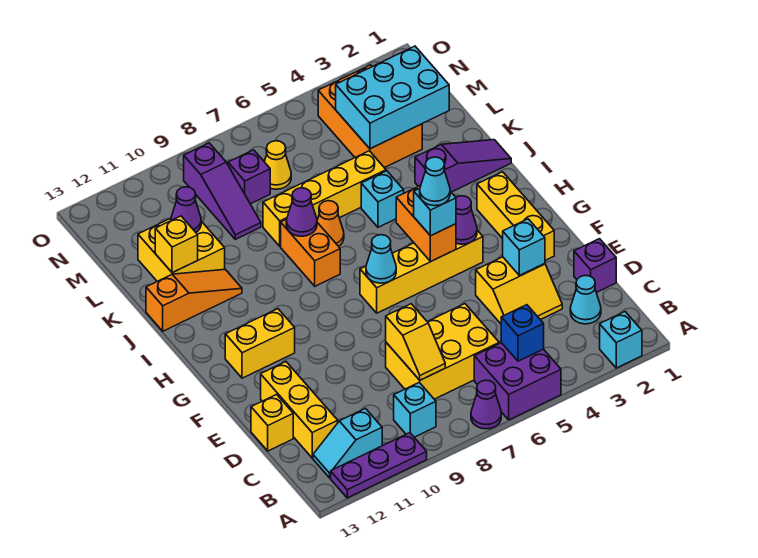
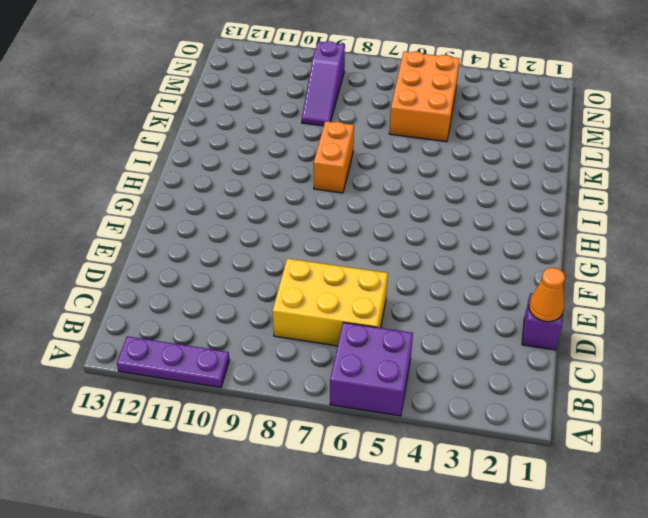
orange 1x1 cone [529,268,565,322] -> orange 1x1 cone moved to [317,201,344,246]
orange 2x3 brick [389,51,460,142] -> orange 2x3 brick moved to [318,65,422,168]
none -> cyan 1x1 brick [600,312,642,368]
none -> purple 1x1 cone [471,380,501,429]
none -> cyan 1x1 brick [394,382,436,437]
none -> cyan 1x2 slope [313,408,382,478]

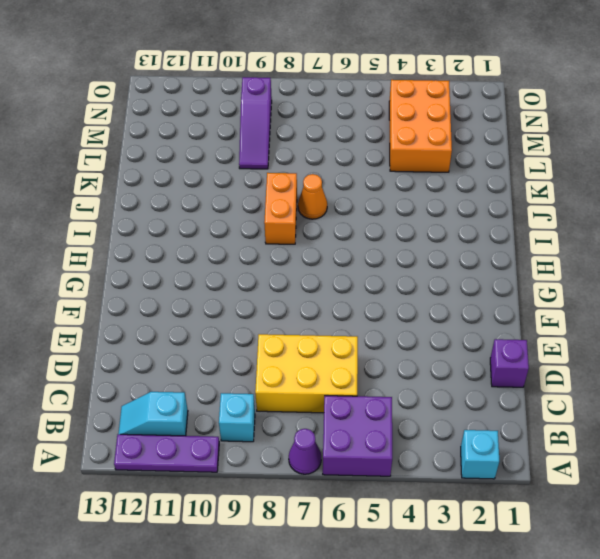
none -> cyan 1x1 cone [570,275,601,324]
none -> yellow 1x3 brick [261,362,338,458]
none -> yellow 2x2 slope [476,257,562,324]
none -> yellow 1x1 brick [251,394,293,451]

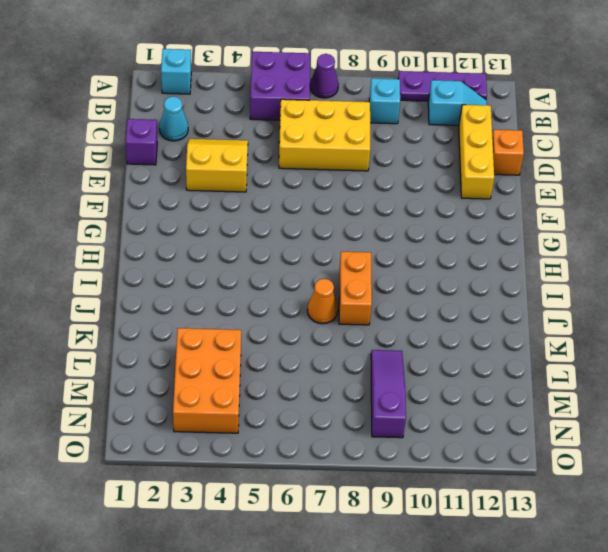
orange 1x1 brick [492,130,524,175] -> yellow 1x1 brick [251,394,293,451]
none -> yellow 1x3 brick [477,172,554,260]
none -> yellow 1x4 brick [360,230,483,313]
none -> yellow 1x2 brick [225,309,295,378]
none -> purple 1x3 slope [415,140,511,192]

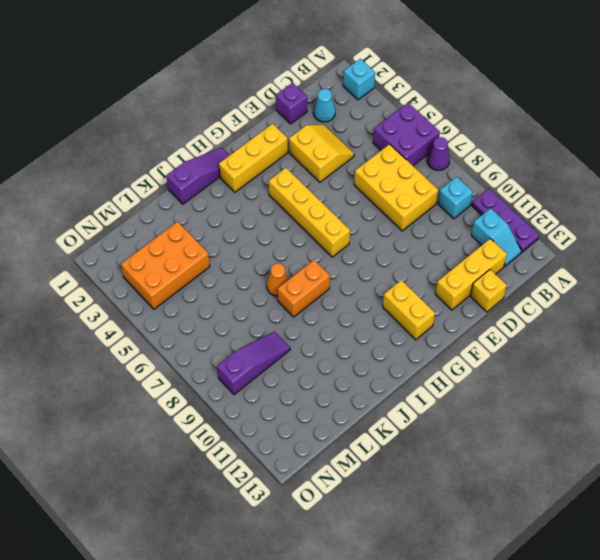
purple 1x3 slope [166,148,229,204] -> purple 1x3 slope turned to [415,140,511,192]
none -> cyan 1x1 brick [361,171,404,227]
none -> orange 1x3 slope [146,270,242,331]
none -> yellow 1x4 brick [263,151,386,246]
none -> yellow 2x2 brick [138,218,225,281]

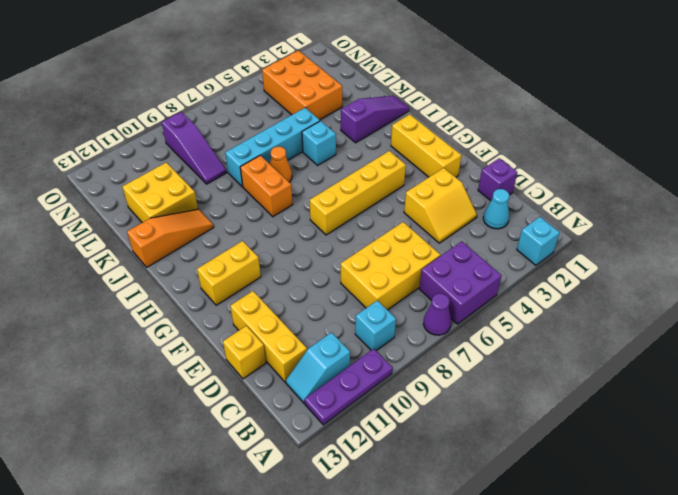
cyan 1x4 brick [225,108,320,187] -> yellow 1x4 brick [263,151,386,246]
none -> yellow 1x1 cone [264,141,291,189]
none -> purple 1x1 brick [228,150,270,204]
none -> blue 1x1 brick [501,305,544,361]
none -> yellow 1x2 slope [386,304,445,380]

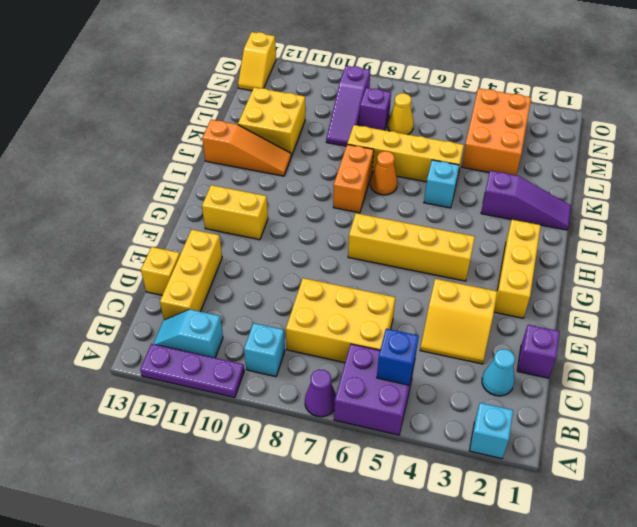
yellow 1x2 slope [238,32,276,91] -> yellow 1x2 slope moved to [386,304,445,380]
none -> cyan 1x1 brick [503,219,545,275]
none -> purple 1x1 cone [456,196,477,244]
none -> orange 1x2 brick [396,185,456,261]
none -> cyan 1x1 cone [366,235,396,283]

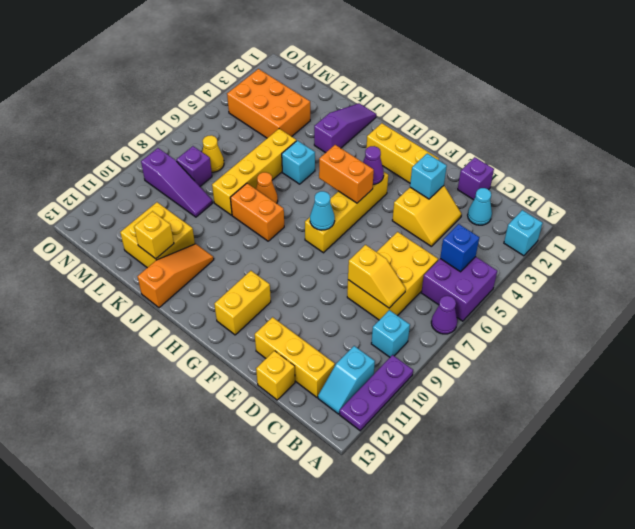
none -> purple 1x1 cone [286,188,317,236]
none -> cyan 2x3 brick [336,46,449,149]
none -> purple 1x1 cone [171,187,201,232]
none -> cyan 1x1 brick [414,189,456,236]

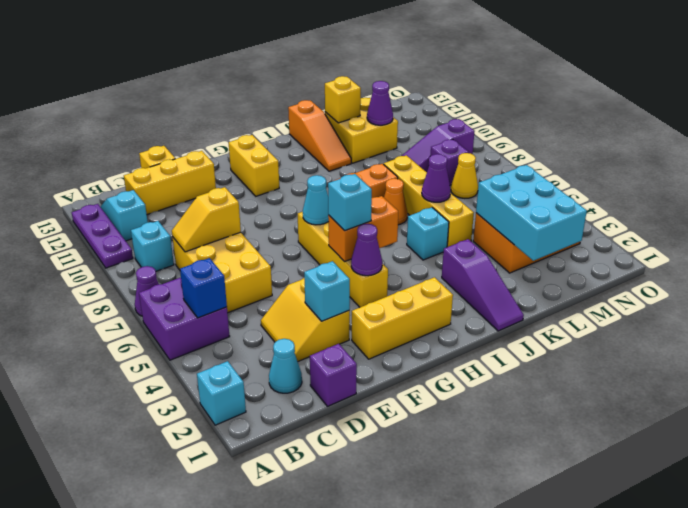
purple 1x1 cone [422,154,451,202] -> purple 1x1 cone moved to [286,188,317,236]
none -> cyan 1x1 cone [420,157,450,206]

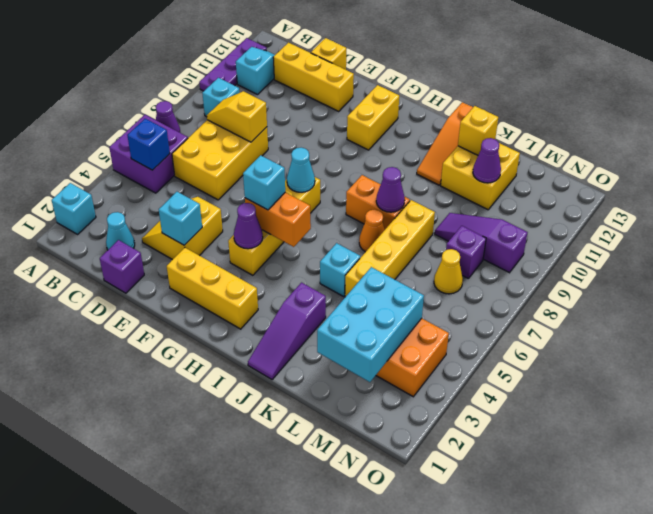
none -> cyan 1x1 cone [420,157,450,206]

